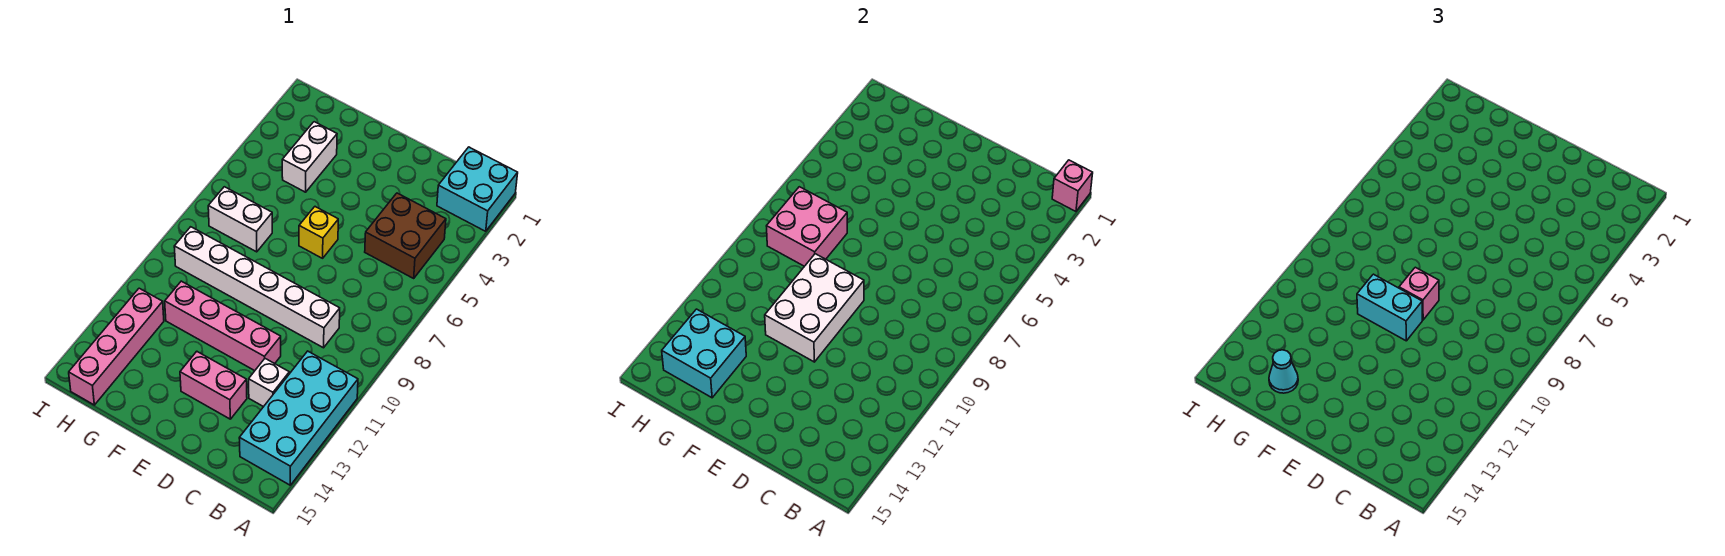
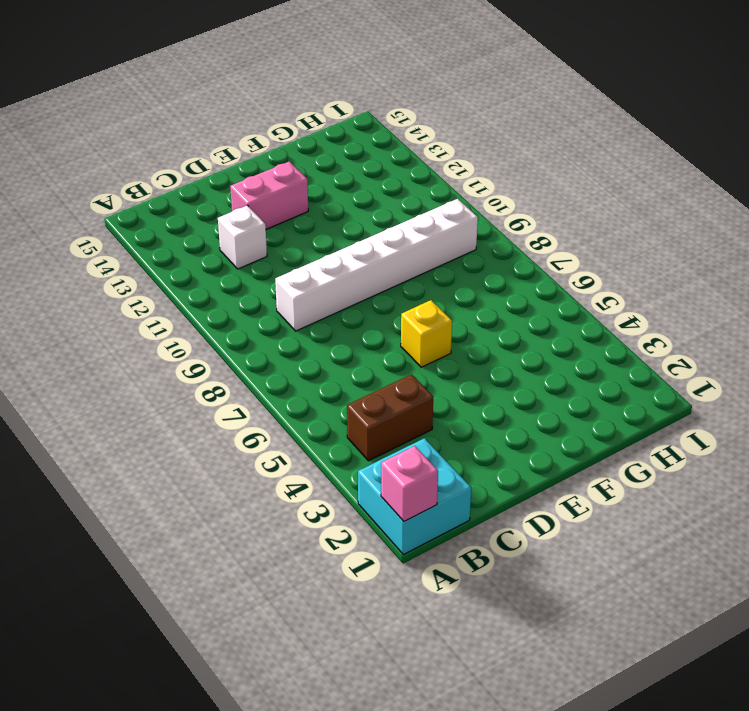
brown 1x2 brick [347,374,433,461] -> brown 2x2 brick [365,193,446,278]
none -> cyan 2x4 brick [239,351,358,485]
none -> pink 1x4 brick [165,281,281,371]
none -> white 1x2 brick [282,122,337,192]

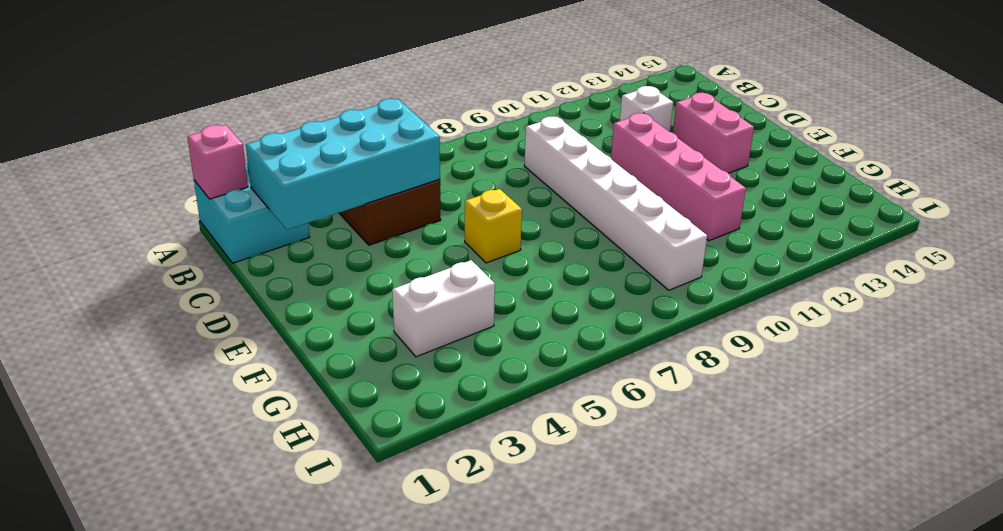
cyan 2x4 brick [246,99,440,230] -> cyan 2x4 brick moved to [239,351,358,485]
none -> white 1x2 brick [208,187,272,252]
none -> pink 1x4 brick [69,288,164,405]
none -> white 2x3 brick [765,254,864,362]

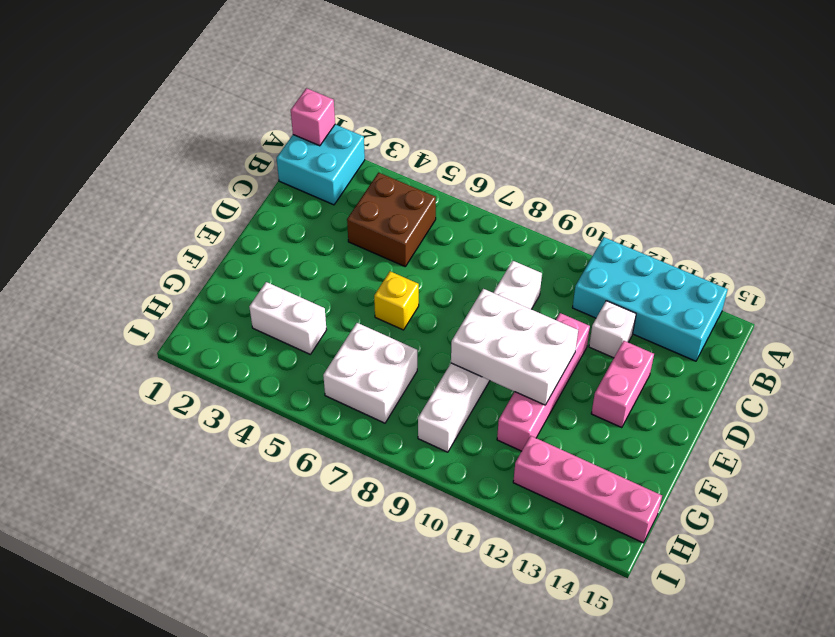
white 2x2 brick [323,323,417,423] -> white 1x2 brick [208,187,272,252]
none -> pink 2x2 brick [767,187,847,266]
none -> cyan 2x2 brick [662,309,746,398]
none -> pink 1x1 brick [1399,267,1439,320]

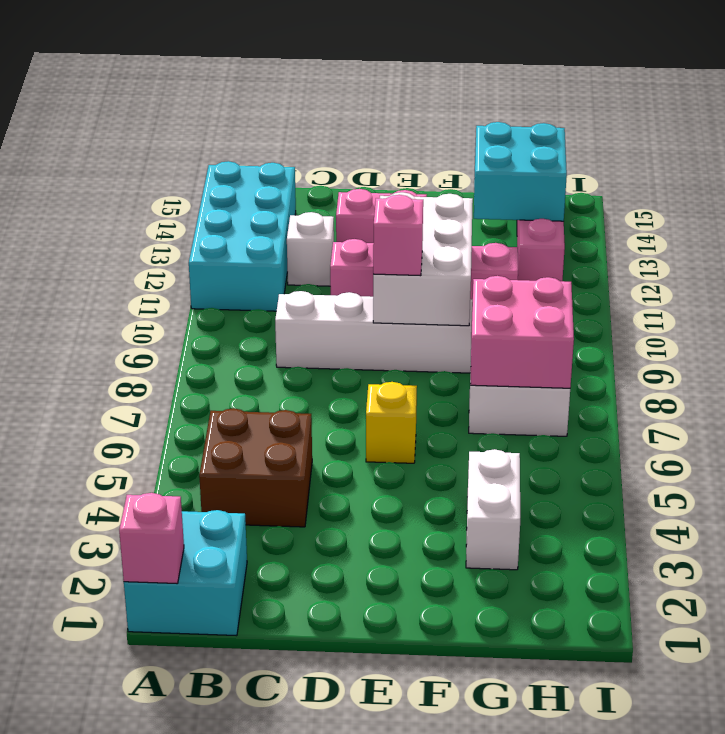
none -> cyan 1x2 brick [1357,274,1422,341]
none -> cyan 1x1 cone [1269,350,1298,393]

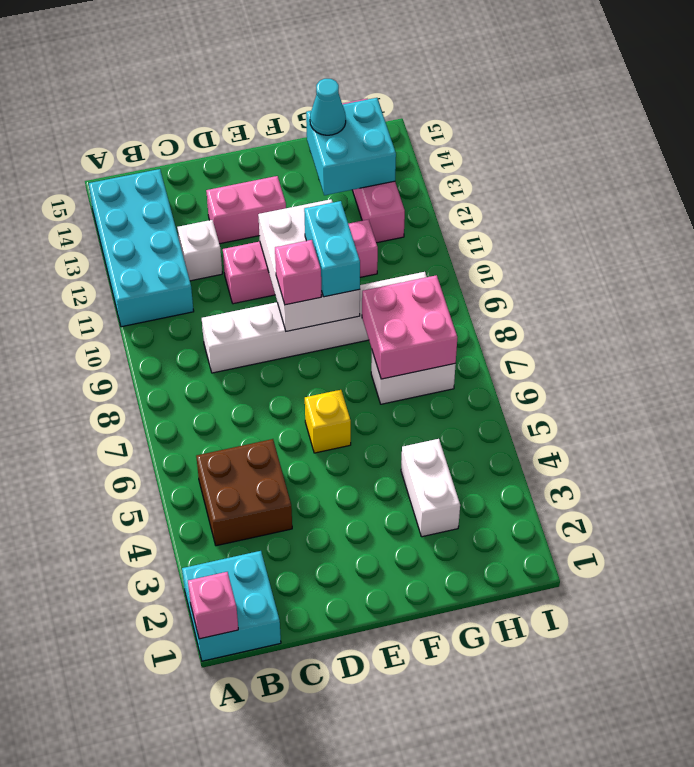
cyan 1x2 brick [304,201,360,297] -> cyan 1x2 brick turned to [1357,274,1422,341]

